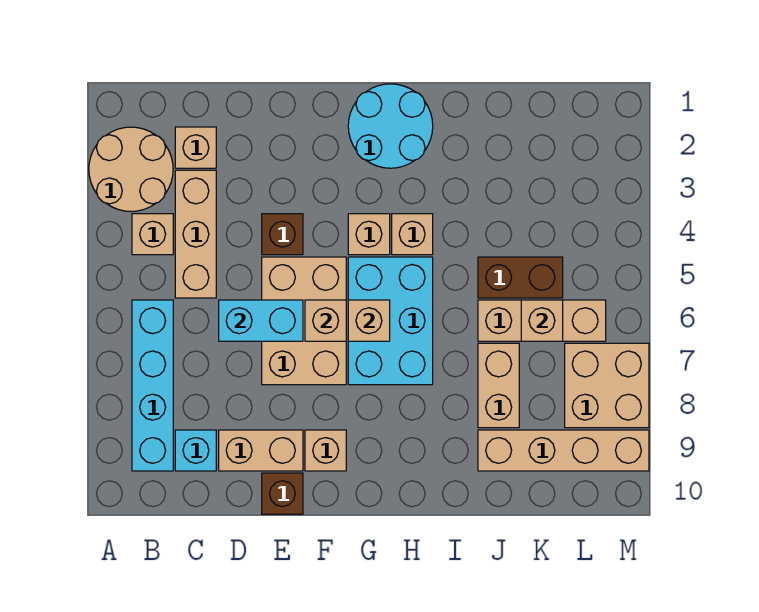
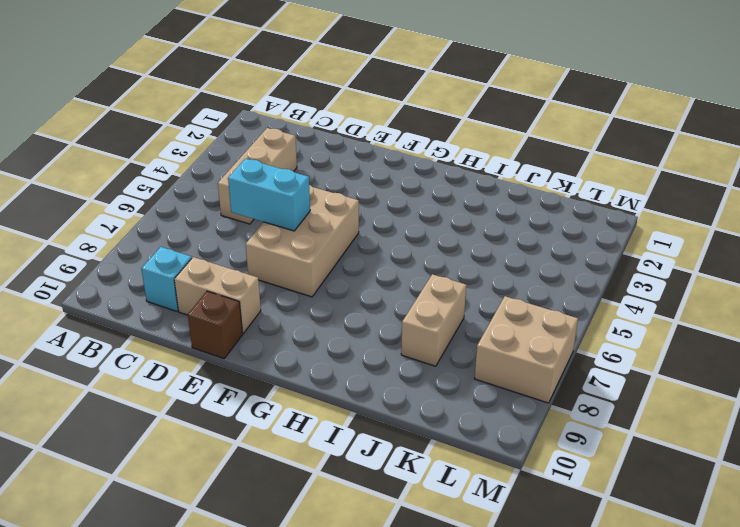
none -> tan 2x2 round brick [89,127,173,212]
none -> tan 1x1 brick [132,214,173,255]
none -> cyan 1x4 brick [132,300,173,471]

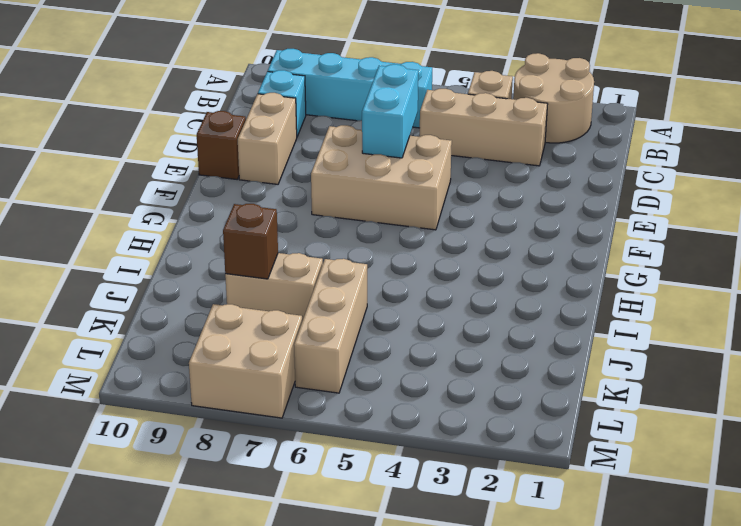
brown 1x1 brick [223,204,278,279] -> brown 1x1 brick moved to [262,214,303,255]
none -> tan 1x1 brick [175,127,216,168]
none -> tan 1x1 brick [305,430,346,471]
none -> cyan 2x2 round brick [348,84,433,168]

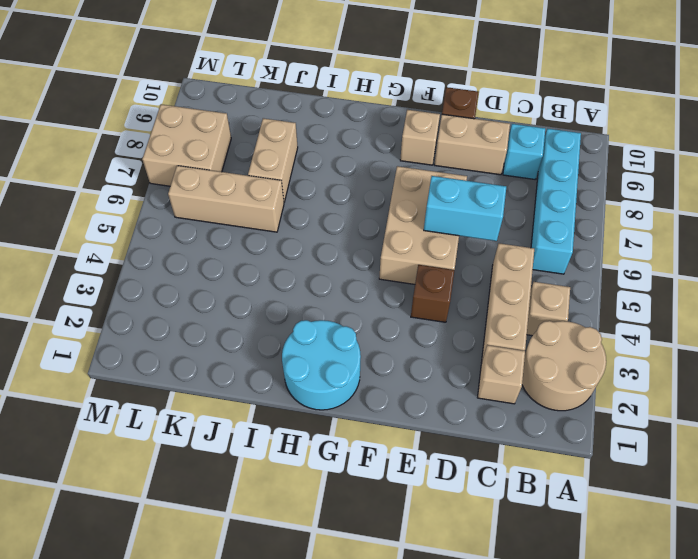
none -> tan 1x1 brick [348,214,390,255]
none -> cyan 2x3 brick [348,257,433,385]
none -> tan 1x1 brick [392,214,433,255]

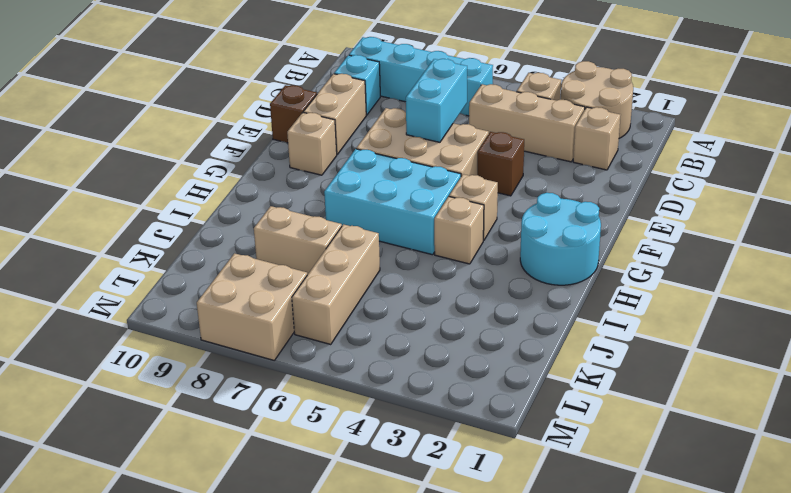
none -> brown 1x2 brick [478,257,563,298]
none -> tan 1x4 brick [478,430,649,471]
none -> tan 1x1 brick [305,300,346,341]

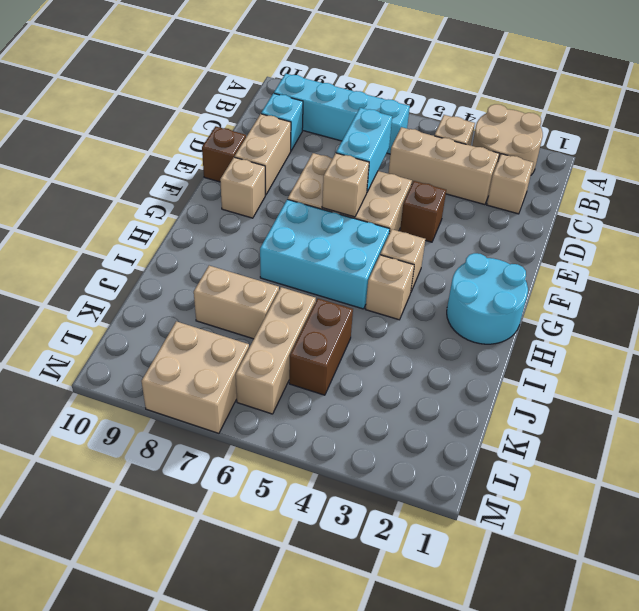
none -> tan 1x4 brick [478,430,649,471]
none -> tan 1x1 brick [348,300,390,341]
none -> tan 1x1 brick [521,300,563,341]

